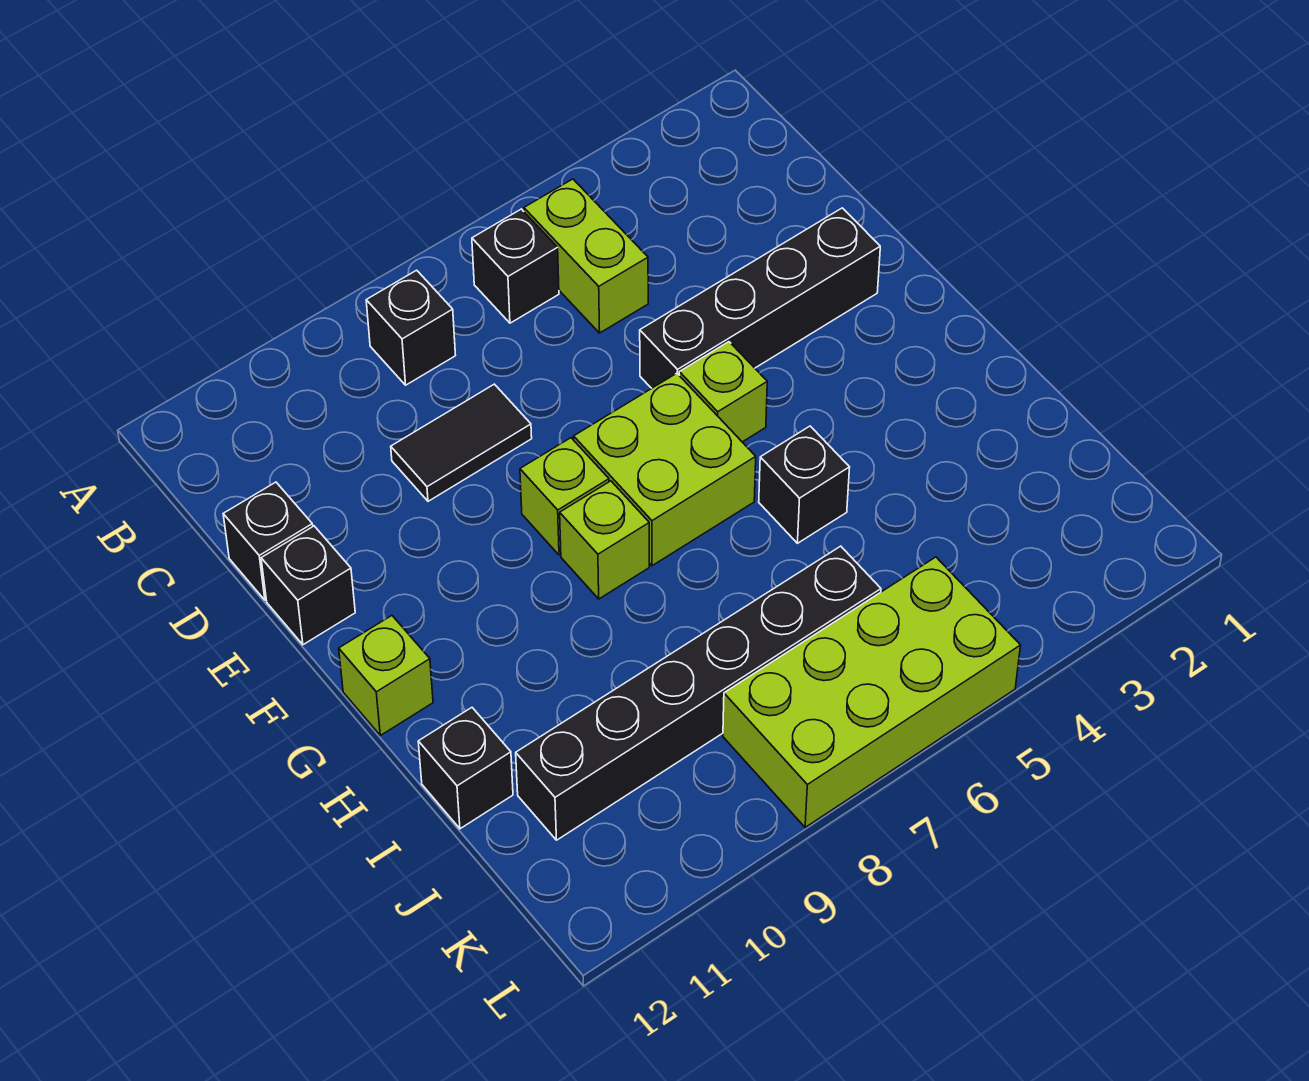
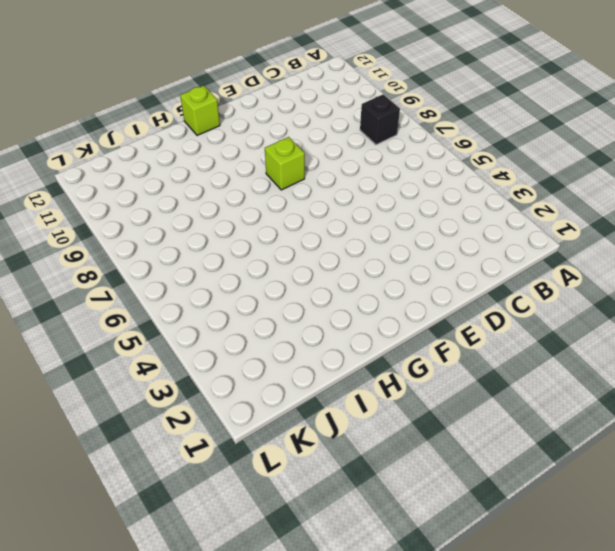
none -> lime 1x2 brick [524,179,648,333]
none -> black 1x1 brick [472,209,559,323]
none -> black 1x2 tile [391,384,532,501]

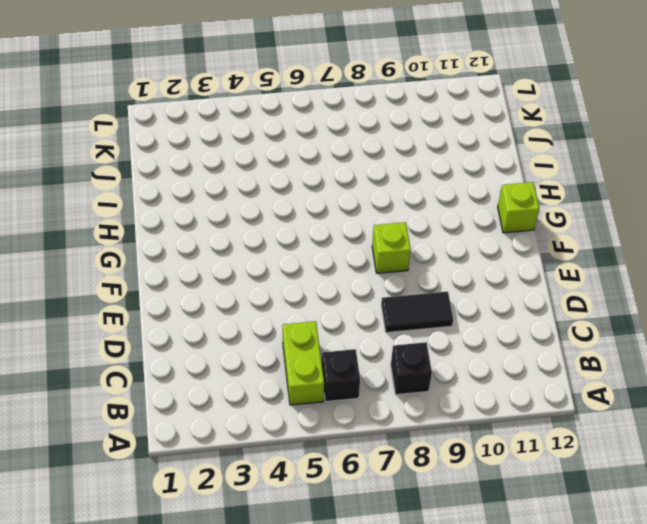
none -> black 1x1 brick [223,482,313,600]
none -> black 1x4 brick [640,208,880,388]
none -> black 1x1 brick [261,526,355,645]

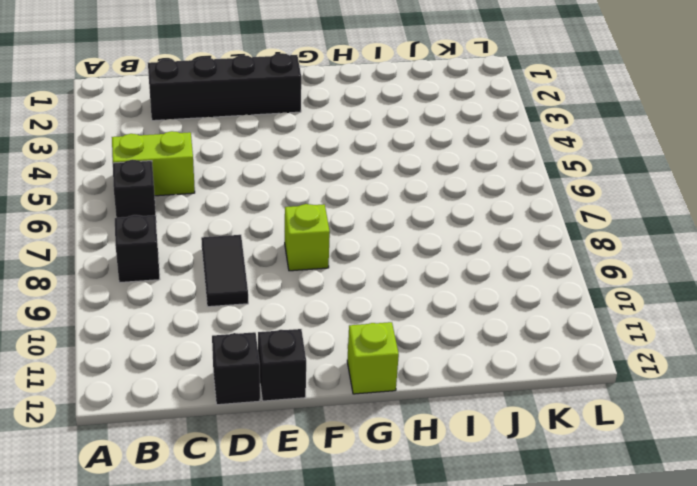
black 1x4 brick [148,53,301,121] -> black 1x4 brick turned to [640,208,880,388]
none -> lime 1x1 brick [679,342,767,442]
none -> lime 2x2 brick [574,373,756,566]
none -> lime 1x1 brick [560,481,649,599]

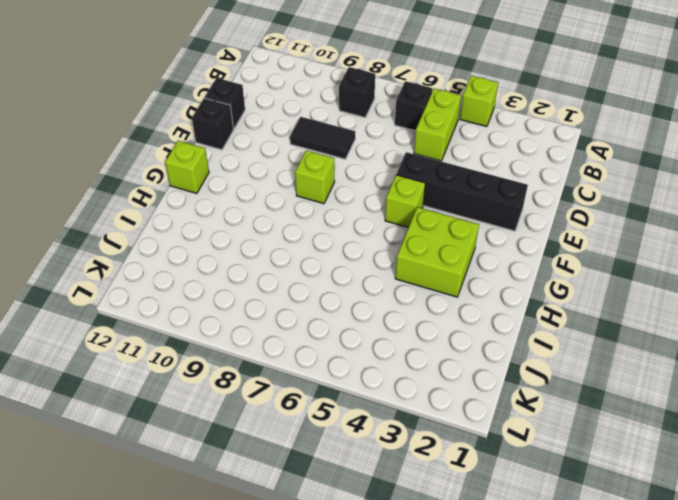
lime 1x1 brick [460,76,498,126] -> lime 1x1 brick moved to [560,481,649,599]
lime 2x2 brick [395,207,479,297] -> lime 2x2 brick moved to [574,373,756,566]
none -> black 1x1 brick [759,426,850,543]
none -> black 1x1 brick [418,708,513,829]
none -> black 1x6 brick [516,546,881,840]

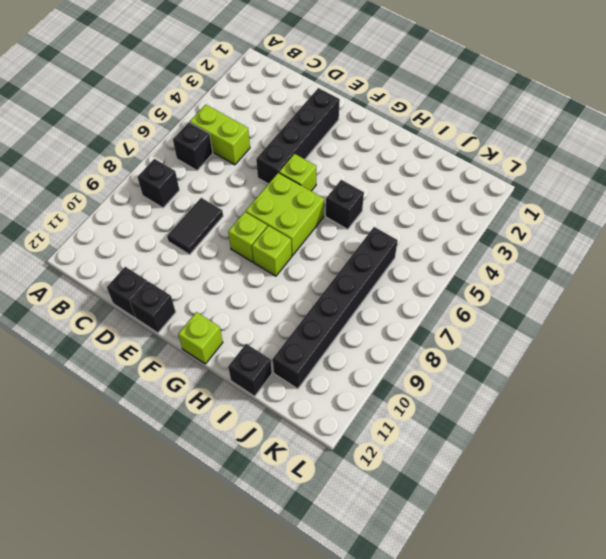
none -> lime 2x4 brick [723,557,1021,827]

